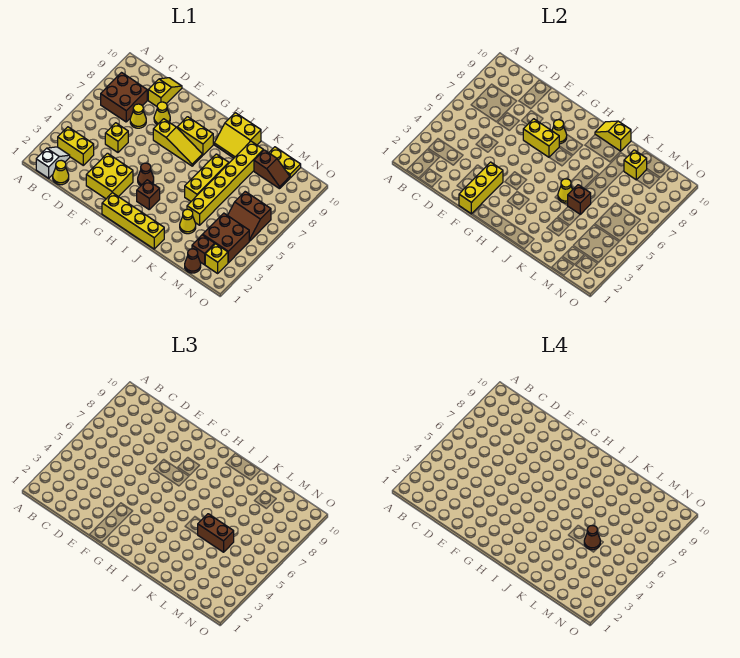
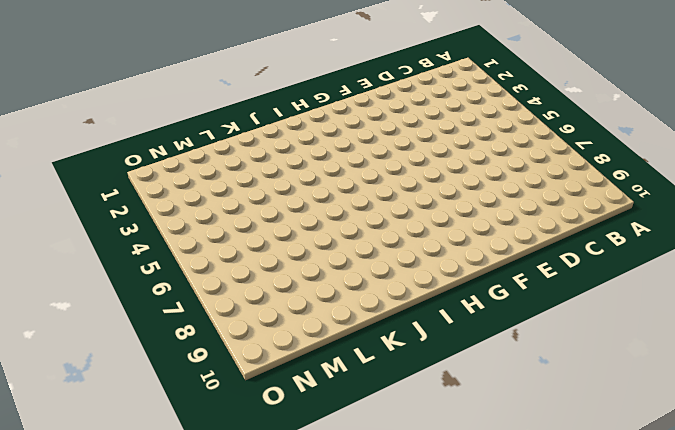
none -> white 1x2 slope [36,147,70,178]
none -> yellow 1x2 brick [58,127,94,165]
none -> brown 2x2 brick [101,73,147,122]
none -> yellow 1x1 cone [53,160,69,185]

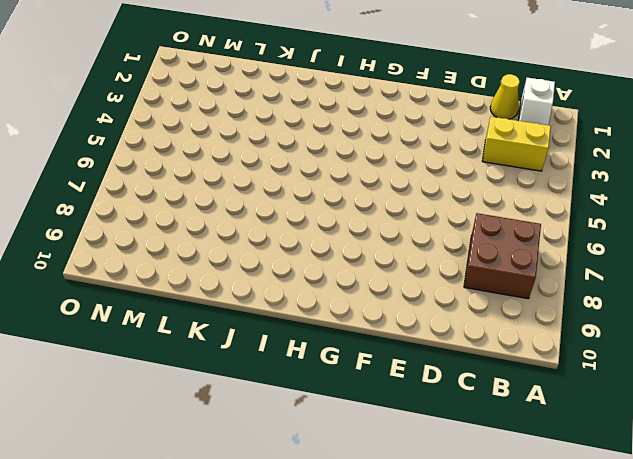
none -> yellow 1x1 brick [105,123,128,152]
none -> yellow 1x1 cone [130,104,146,128]
none -> yellow 1x2 slope [148,78,182,106]
none -> yellow 2x2 brick [86,153,133,199]

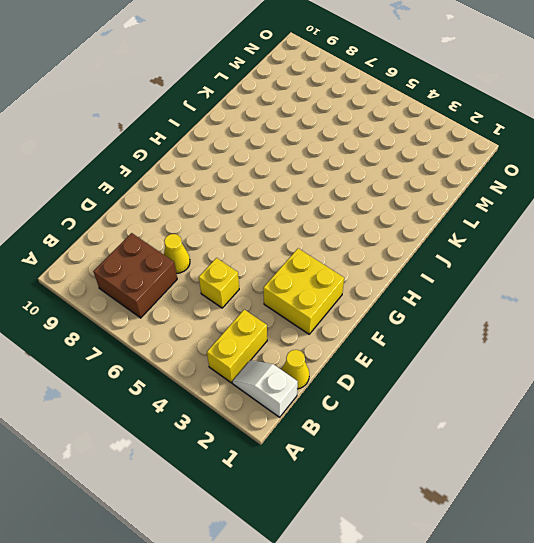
none -> yellow 1x2 slope [148,78,182,106]
none -> yellow 1x1 cone [154,102,170,125]
none -> yellow 1x3 slope [153,119,202,166]
none -> yellow 1x4 brick [102,193,164,249]

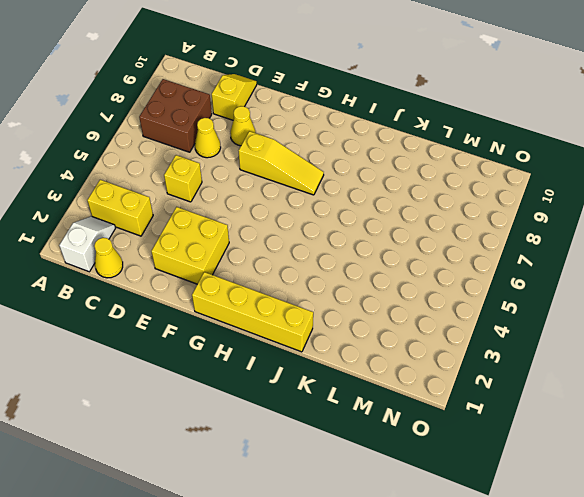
none -> brown 1x1 cone [138,163,154,186]
none -> yellow 1x2 brick [177,117,213,155]
none -> brown 1x1 brick [137,180,160,209]
none -> yellow 2x2 slope [214,113,261,158]

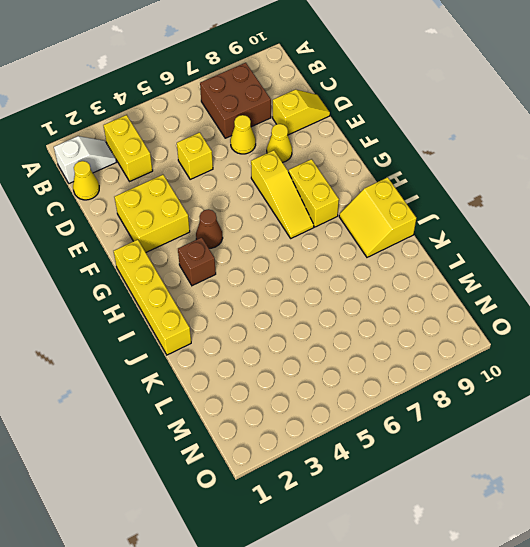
none -> yellow 1x3 brick [185,154,229,201]
none -> yellow 1x1 cone [180,209,196,234]
none -> yellow 1x6 brick [187,141,263,225]
none -> brown 1x2 slope [254,150,290,189]

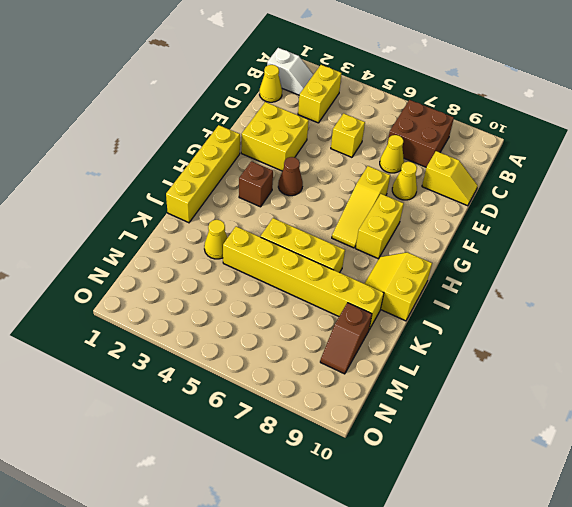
none -> yellow 1x2 plate [269,147,301,178]
none -> brown 1x1 cone [185,249,201,273]
none -> brown 1x1 brick [192,235,215,265]
none -> brown 2x2 brick [203,213,249,263]

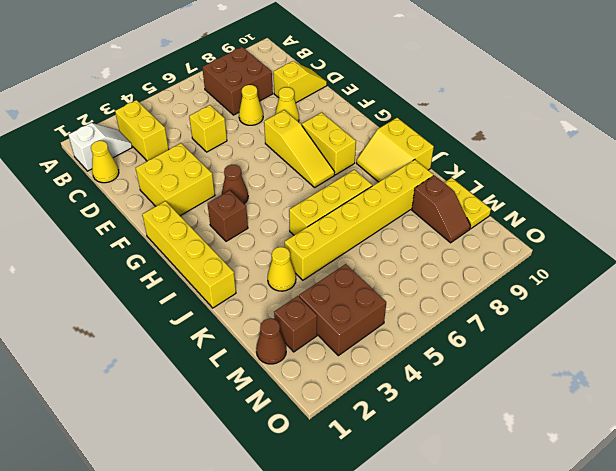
none -> brown 2x2 slope [228,192,271,241]
none -> yellow 1x1 brick [205,244,228,273]
none -> yellow 1x3 brick [459,162,503,214]
none -> yellow 1x2 brick [523,119,559,157]

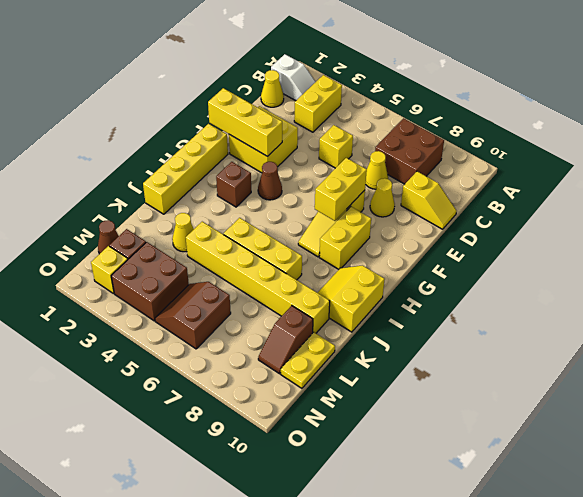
none -> yellow 1x1 cone [552,120,567,144]
none -> yellow 1x2 slope [595,121,631,151]
none -> yellow 1x1 cone [558,179,573,203]
none -> brown 1x1 brick [568,185,591,214]

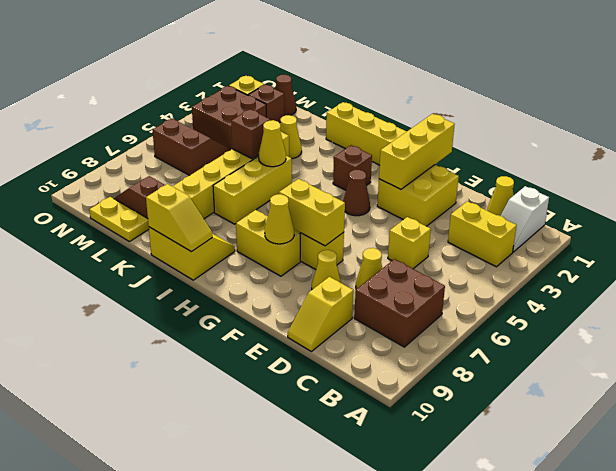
none -> yellow 1x1 brick [624,150,647,180]
none -> brown 1x2 brick [198,514,234,552]
none -> brown 1x1 cone [584,526,600,550]

